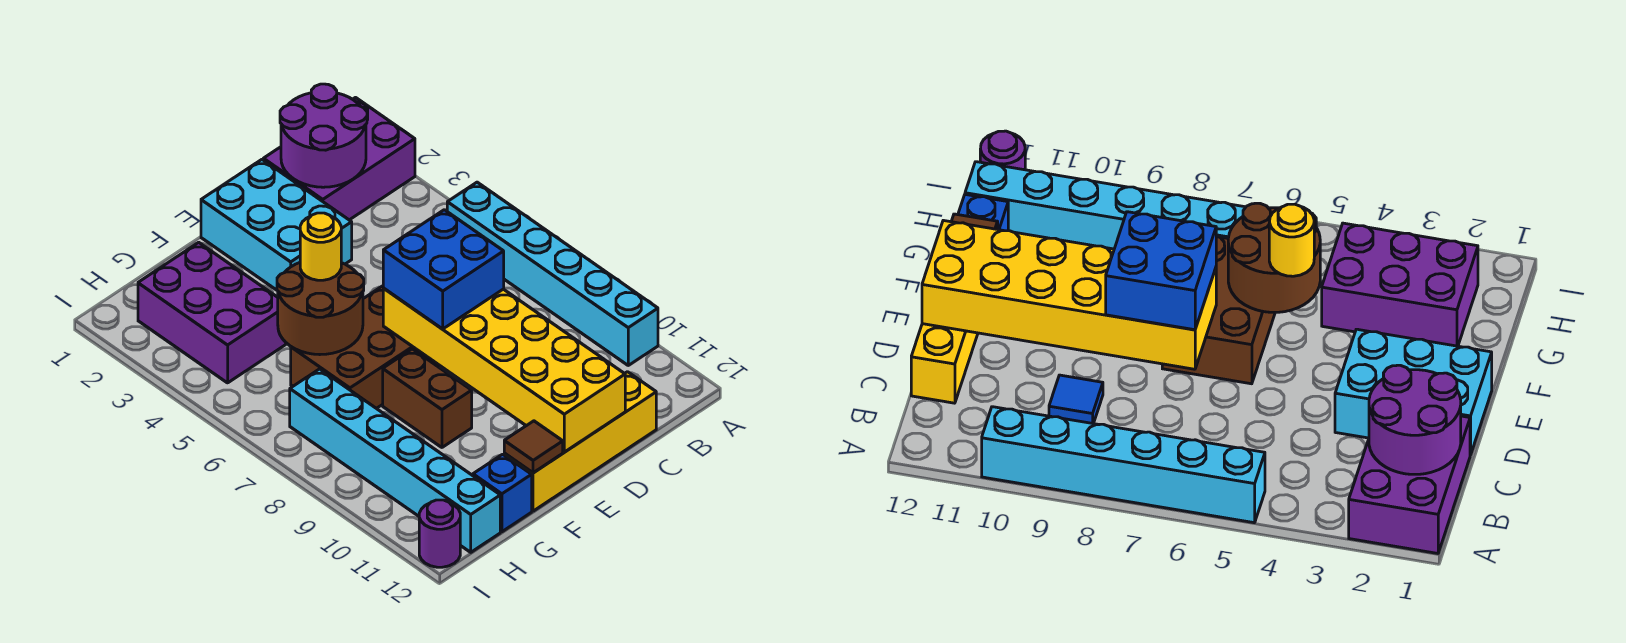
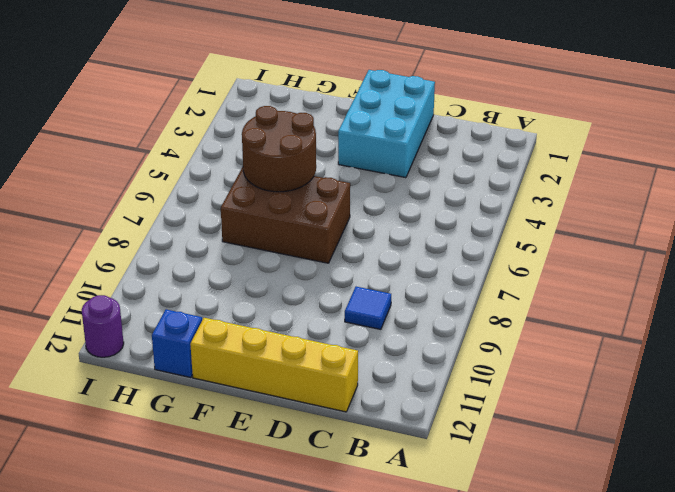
none -> purple 2x3 brick [263,98,415,220]
none -> cyan 1x6 brick [447,182,658,365]
none -> brown 1x2 brick [383,349,472,447]

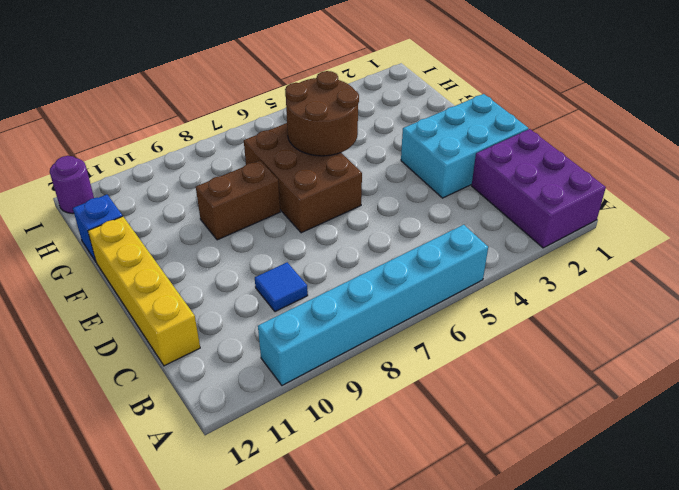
none -> purple 2x3 brick [138,242,287,383]
none -> cyan 1x6 brick [290,369,500,552]
none -> purple 2x2 round brick [280,84,367,187]

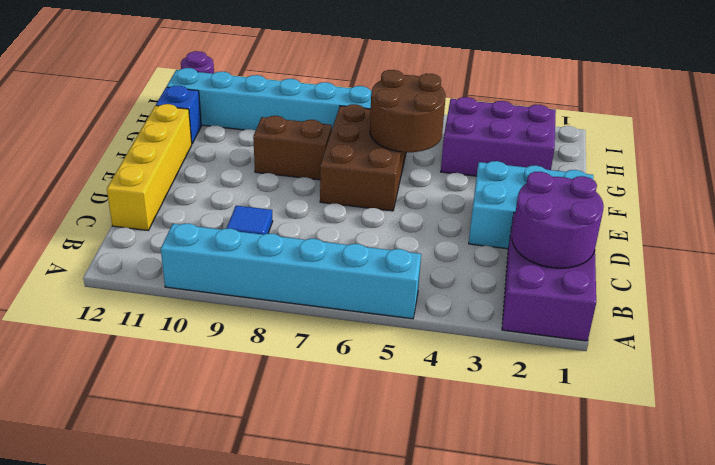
none -> yellow 2x6 brick [383,289,625,452]
none -> brown 1x1 tile [504,421,563,473]
none -> blue 2x2 brick [383,210,504,329]

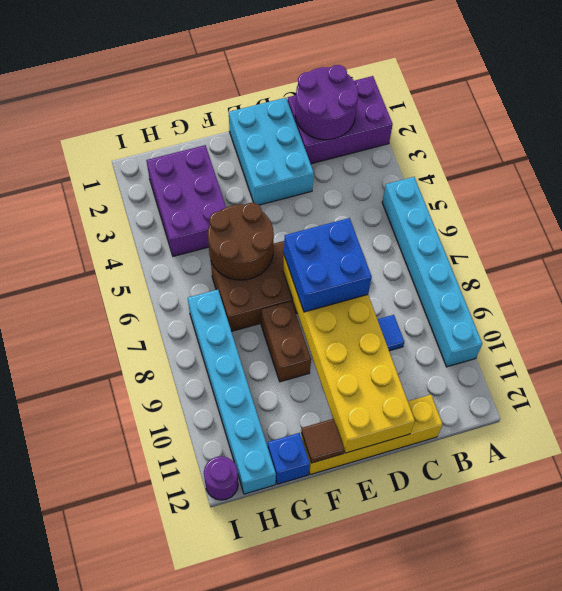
none -> yellow 1x1 round brick [300,213,341,280]

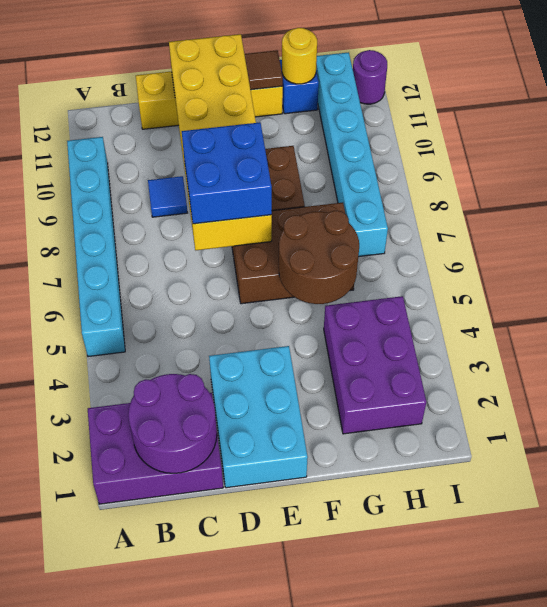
yellow 1x1 round brick [282,28,317,84] -> yellow 1x1 round brick moved to [300,213,341,280]

